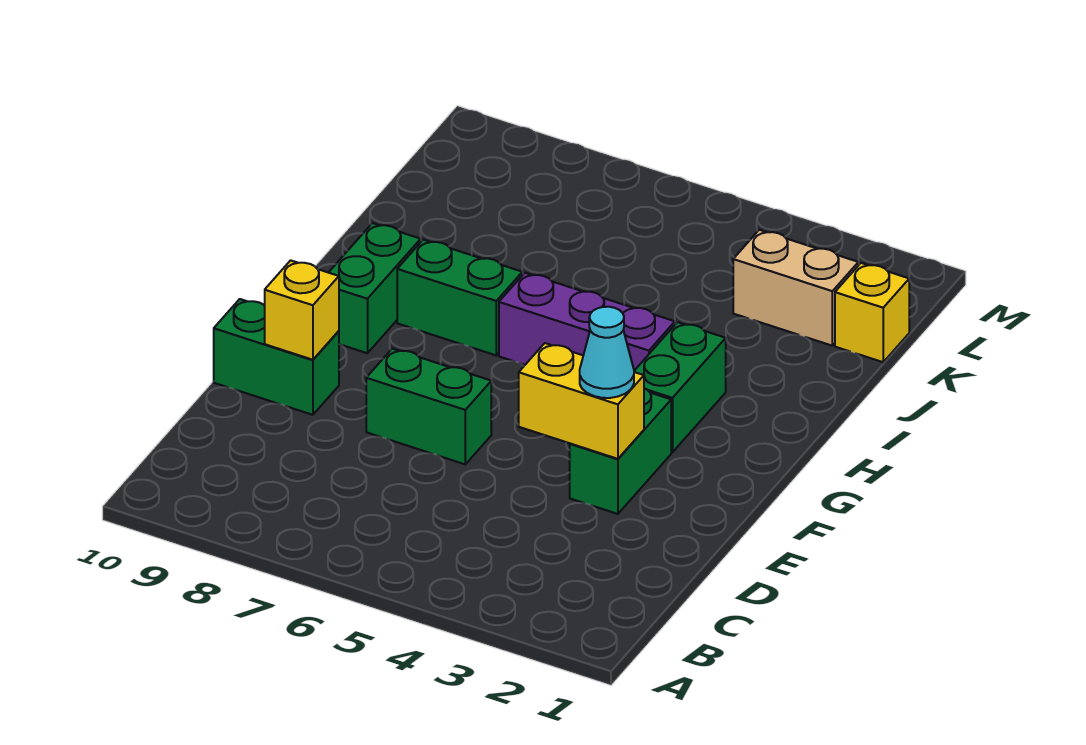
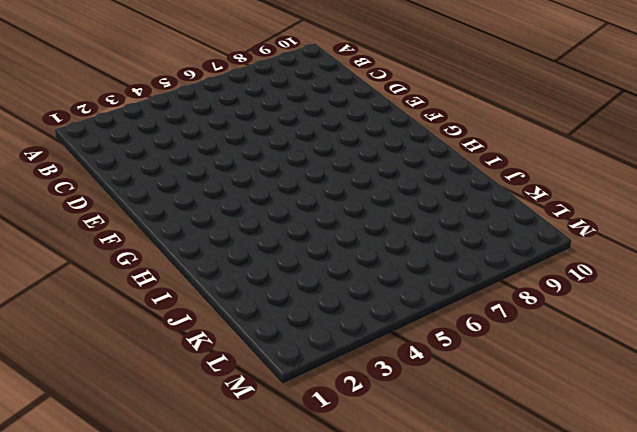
none -> green 1x2 brick [570,388,671,514]
none -> green 1x2 brick [366,349,491,464]
none -> green 1x2 brick [214,299,339,415]

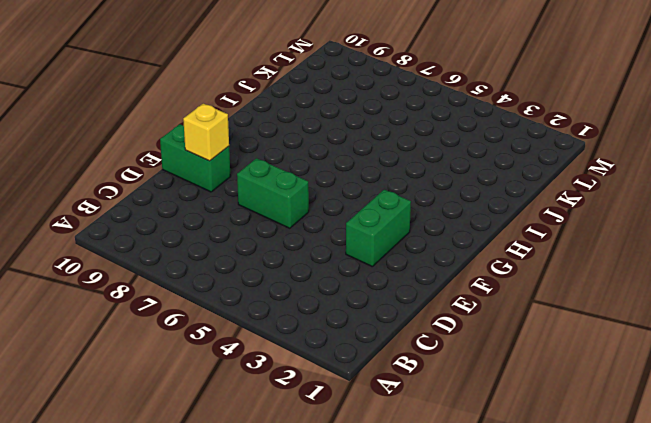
none -> green 1x2 brick [634,322,726,452]
none -> green 1x2 brick [328,223,421,353]
none -> purple 1x3 brick [499,273,675,371]

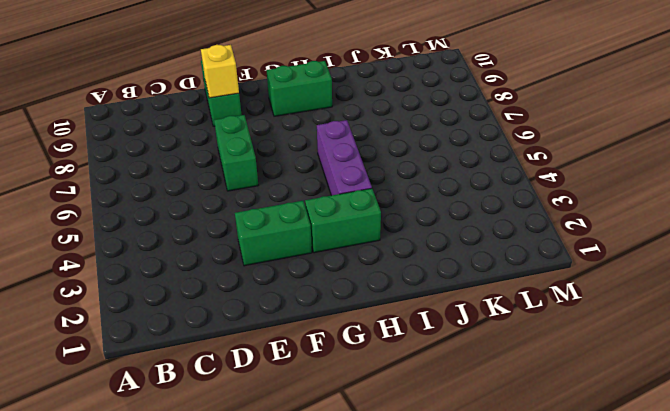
none -> green 1x2 brick [397,240,522,355]
none -> yellow 1x1 brick [835,263,909,362]
none -> tan 1x2 brick [733,230,858,346]

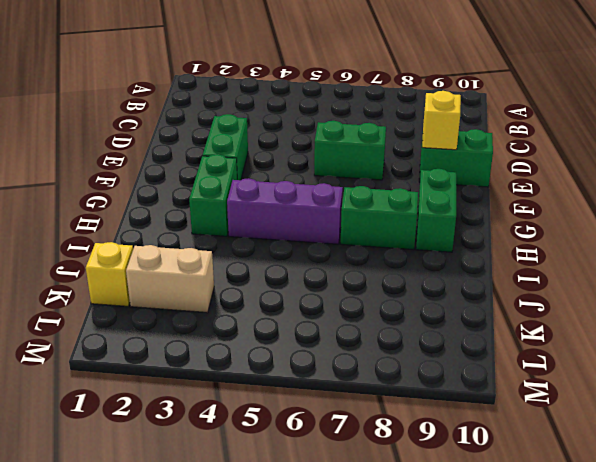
none -> yellow 1x2 brick [519,343,644,459]
none -> cyan 1x1 cone [580,307,634,398]

